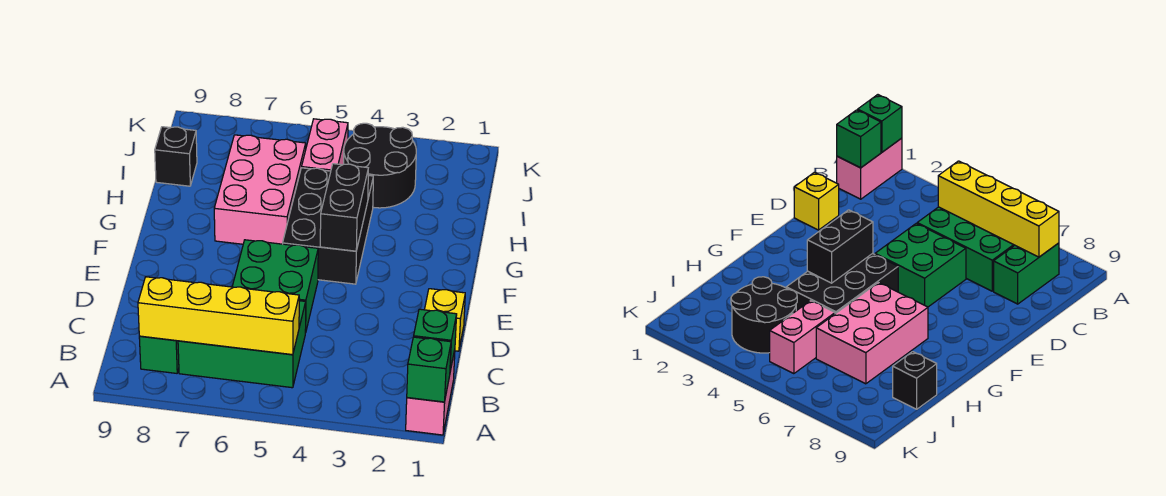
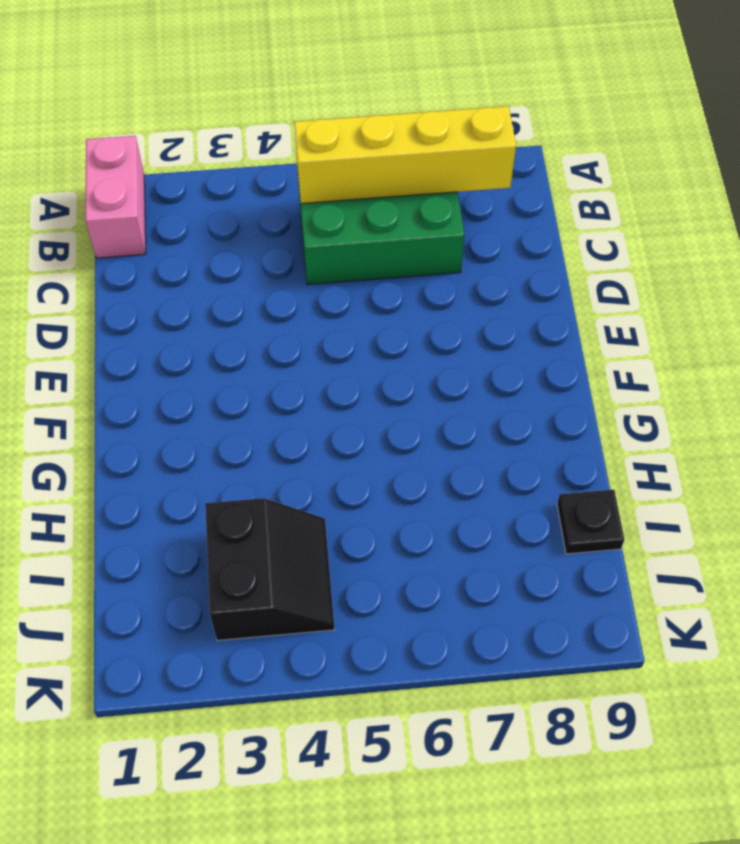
black 2x2 slope [205,498,335,640] -> black 2x2 round brick [344,123,416,208]
black 1x1 plate [557,490,624,554] -> black 1x1 brick [155,127,197,186]
none -> green 1x2 brick [139,336,179,373]
none -> yellow 1x1 brick [425,289,465,351]
none -> green 2x2 brick [232,240,318,333]

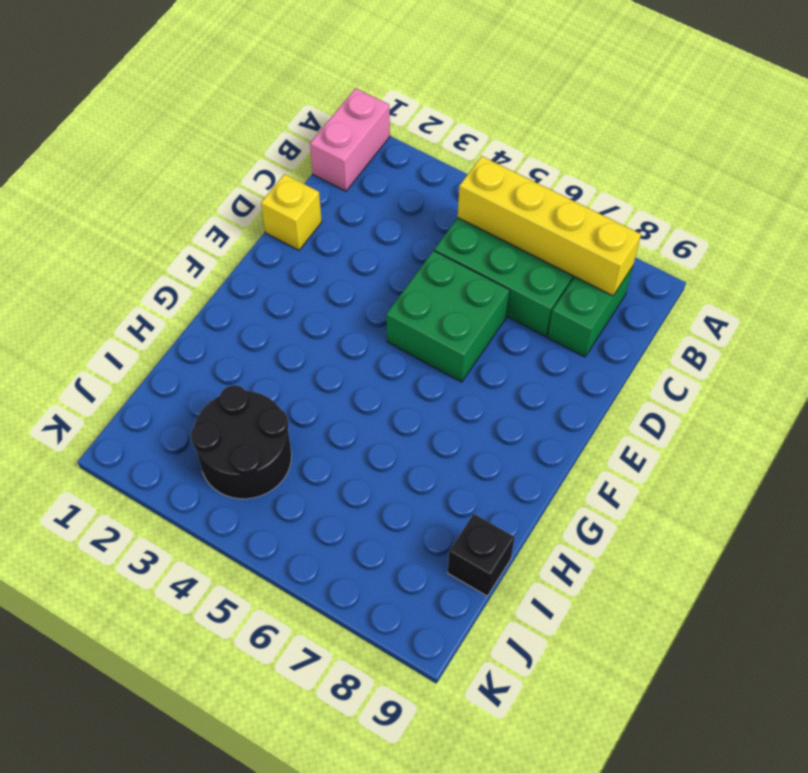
none -> black 2x3 brick [283,168,373,284]
none -> pink 2x3 brick [214,135,306,244]
none -> pink 1x2 brick [302,119,348,171]

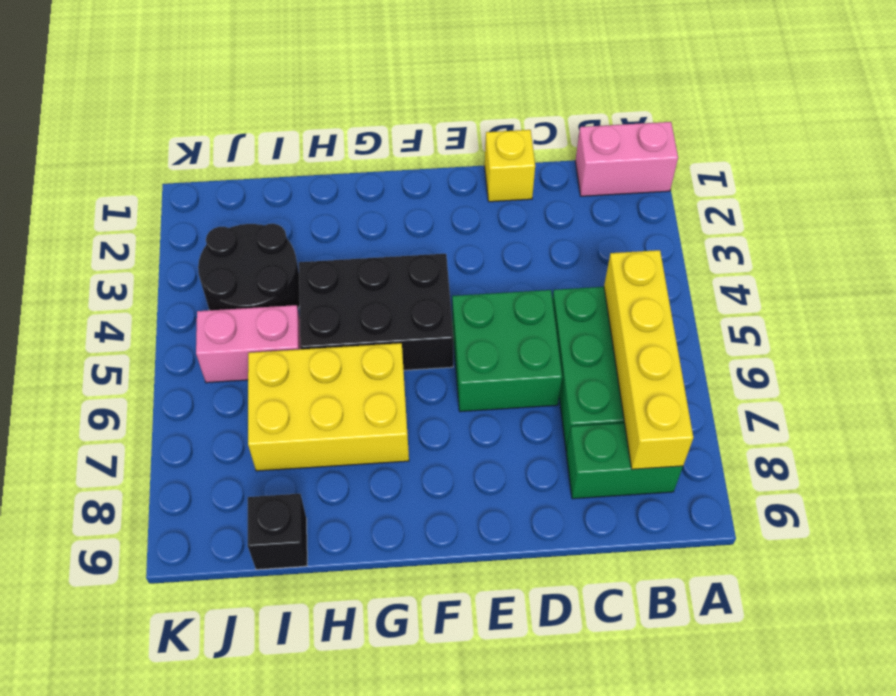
yellow 2x3 brick [248,343,409,471] -> pink 2x3 brick [214,135,306,244]
none -> green 1x1 brick [407,337,451,402]
none -> green 1x1 brick [414,309,457,371]
none -> black 1x2 brick [320,164,368,251]

